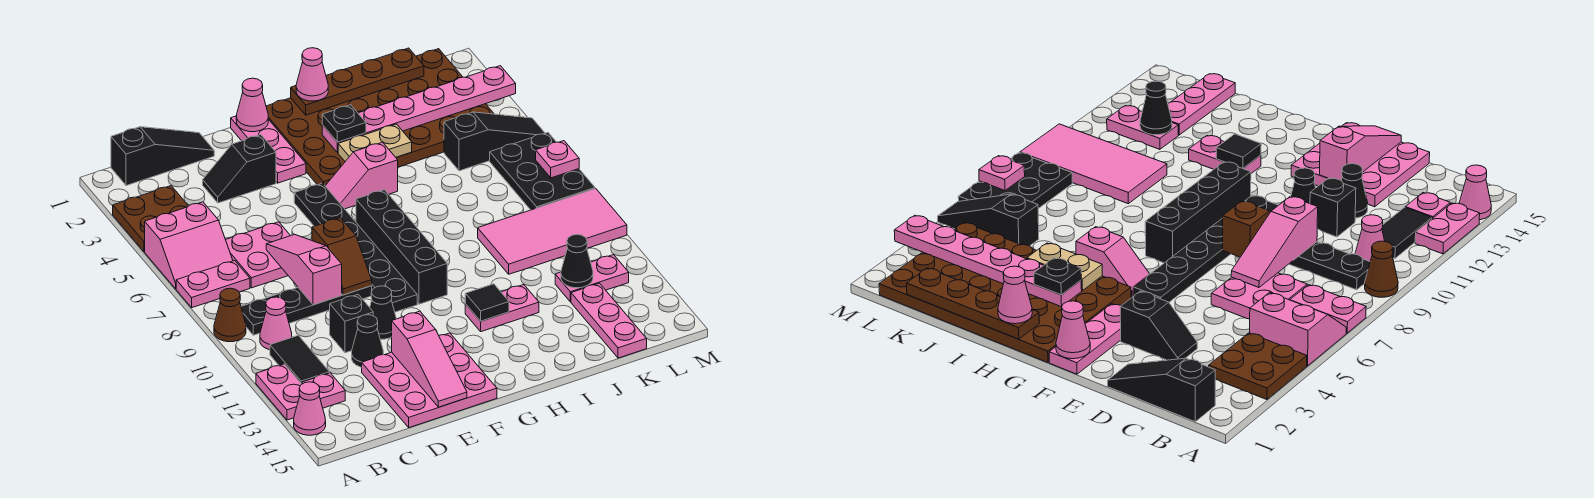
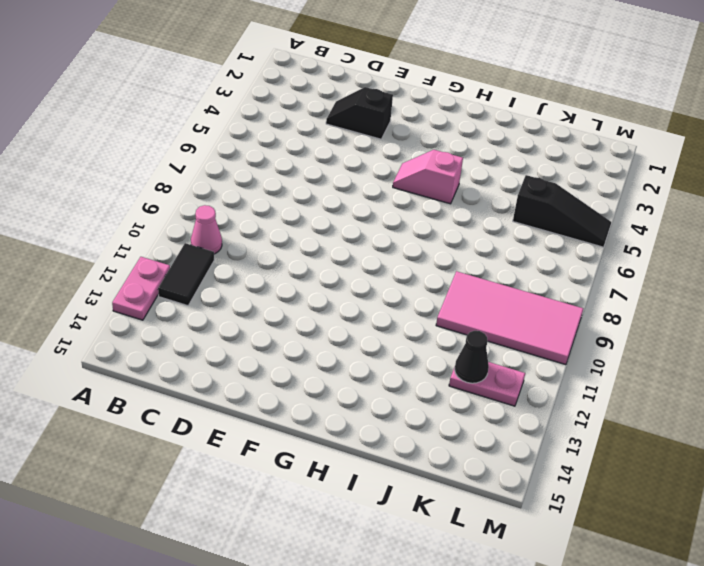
none -> brown 2x2 plate [113,186,188,252]
none -> pink 2x2 slope [145,202,233,289]
none -> pink 1x2 plate [176,261,250,308]
none -> brown 1x1 cone [214,288,246,342]

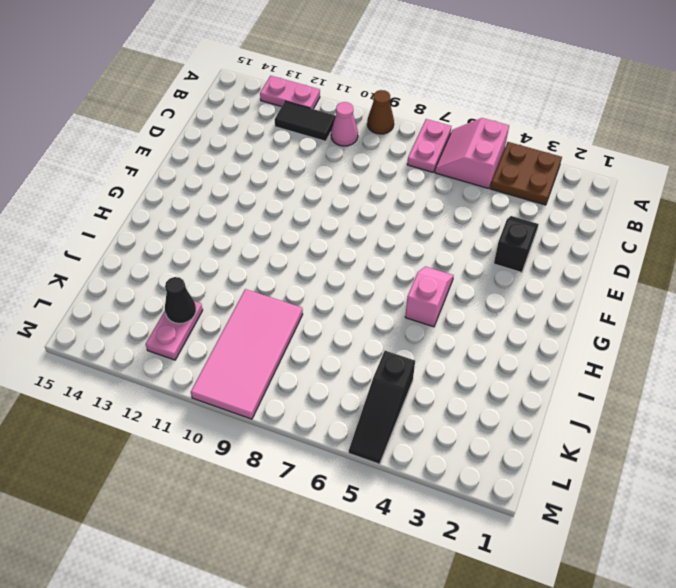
none -> pink 1x1 cone [294,382,326,435]
none -> black 1x3 slope [111,127,214,186]
none -> black 1x4 plate [241,286,372,335]
none -> pink 1x1 plate [302,373,345,408]

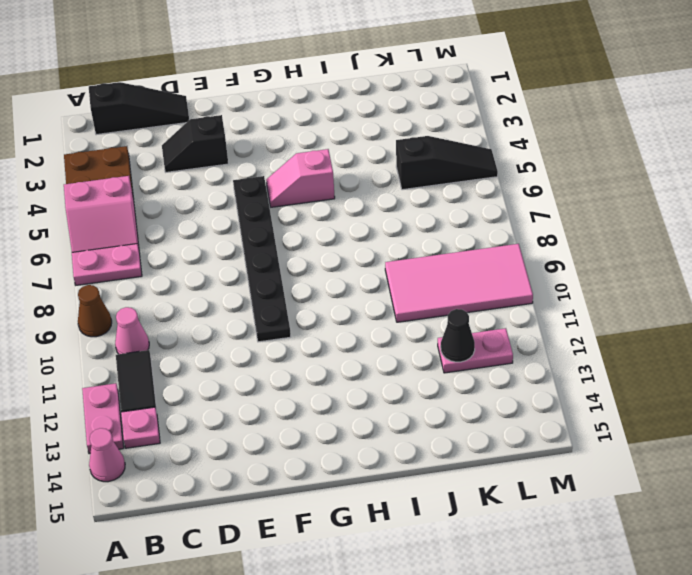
none -> black 1x4 plate [241,286,372,335]
none -> pink 2x2 plate [226,222,290,288]
none -> black 1x1 brick [330,295,373,353]
none -> black 1x1 cone [352,315,383,367]

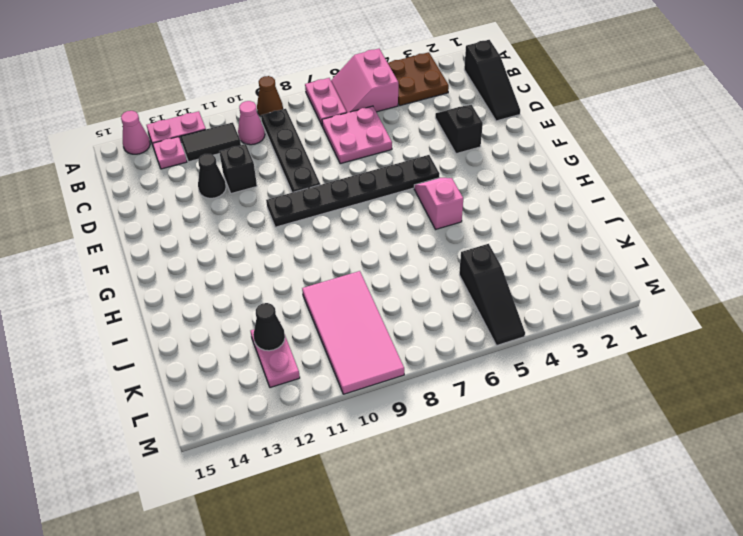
none -> pink 3x3 plate [362,333,497,428]
none -> black 1x1 cone [370,286,396,339]
none -> pink 1x3 plate [231,116,306,183]
none -> brown 4x6 plate [266,49,494,186]

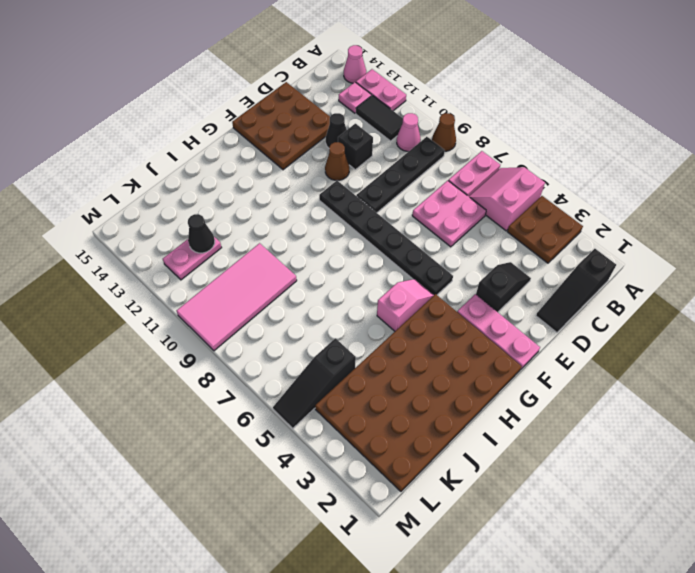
brown 3x3 plate [232,82,330,170] -> pink 3x3 plate [362,333,497,428]
brown 1x1 cone [325,142,349,180] -> black 1x1 cone [370,286,396,339]
none -> black 1x4 brick [356,190,447,304]
none -> pink 1x2 plate [465,285,539,332]
none -> pink 1x3 plate [571,283,647,358]
none -> black 2x3 plate [490,133,595,210]

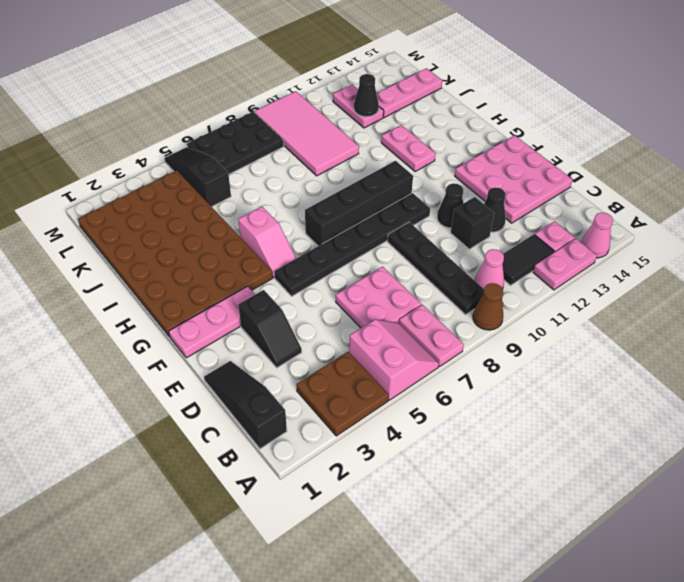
none -> pink 1x3 slope [266,234,342,305]
none -> brown 1x2 slope [312,218,372,295]
none -> pink 1x3 slope [392,311,467,407]
none -> pink 1x1 cone [236,78,268,132]

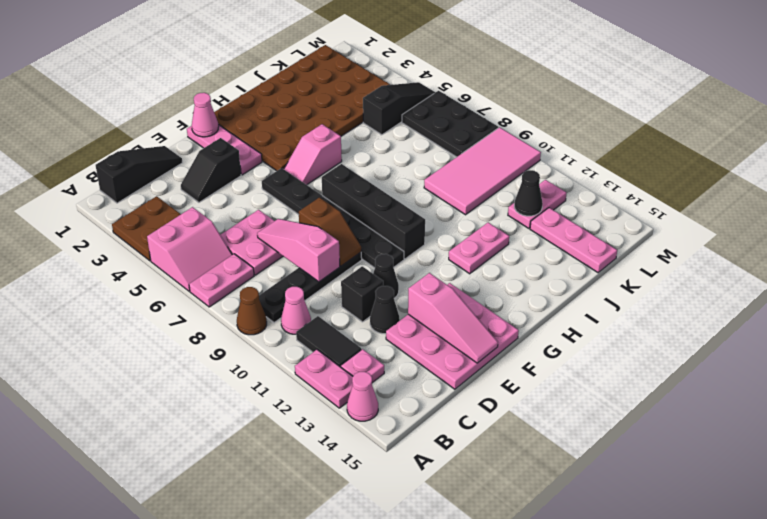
none -> brown 1x4 plate [291,48,424,115]
none -> pink 1x6 plate [322,66,516,153]
none -> tan 1x2 plate [338,124,412,161]
none -> black 1x1 tile [465,284,509,321]

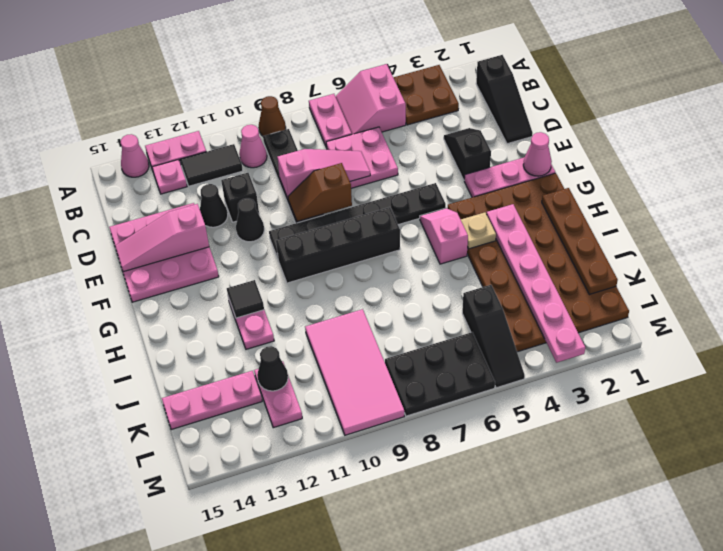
tan 1x1 plate [461,213,496,249] -> tan 1x2 plate [338,124,412,161]
none -> pink 1x1 plate [536,141,579,178]
none -> pink 1x1 cone [296,48,328,101]
none -> black 1x1 plate [322,105,366,142]

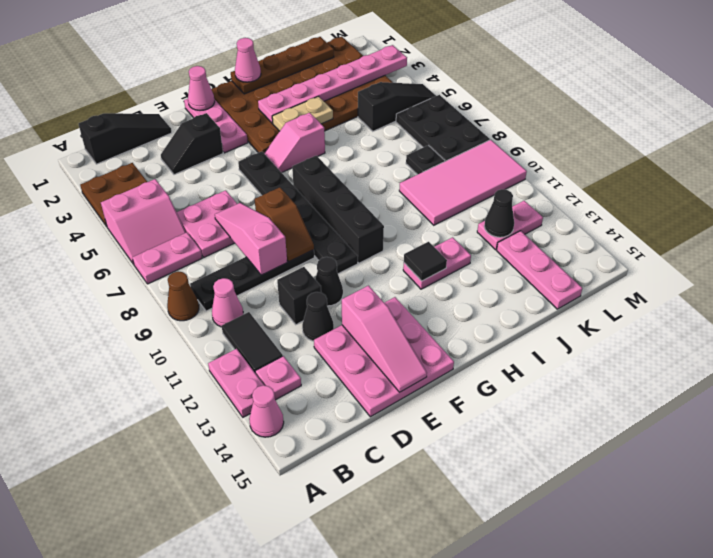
black 1x1 plate [406,145,445,175] -> black 1x1 plate moved to [322,105,366,142]
none -> pink 1x1 plate [536,141,579,178]

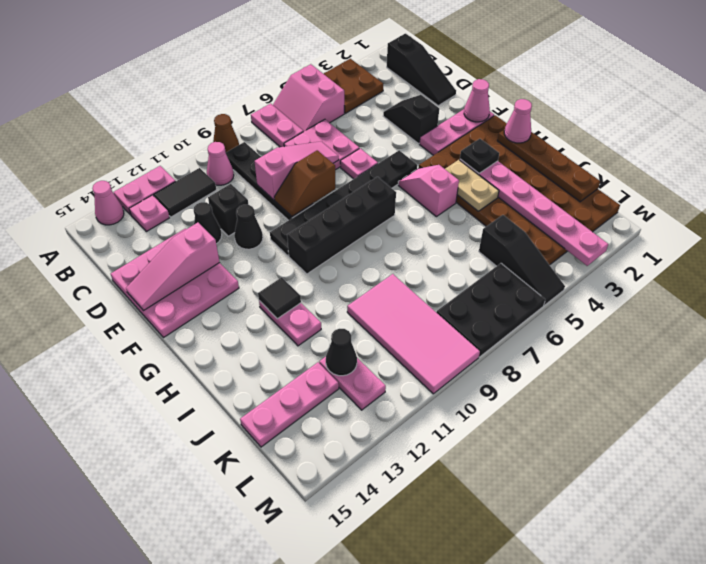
pink 1x1 plate [340,148,378,179] -> pink 1x1 plate moved to [536,141,579,178]

